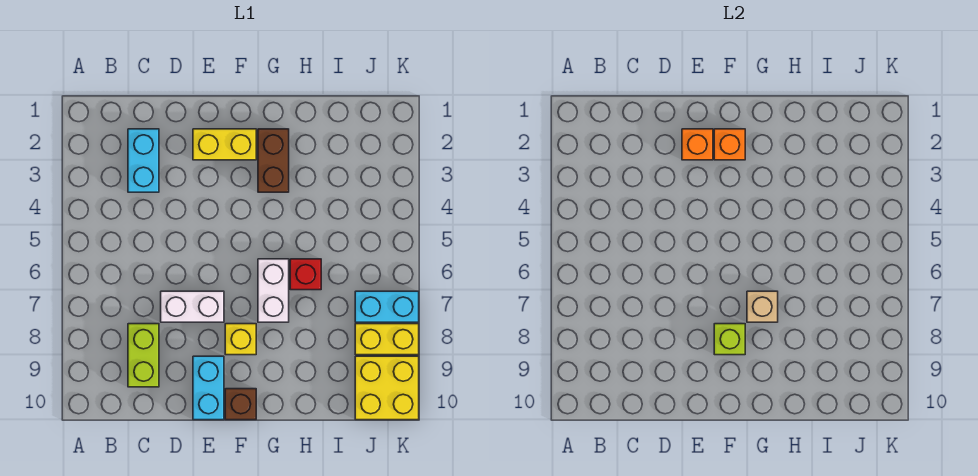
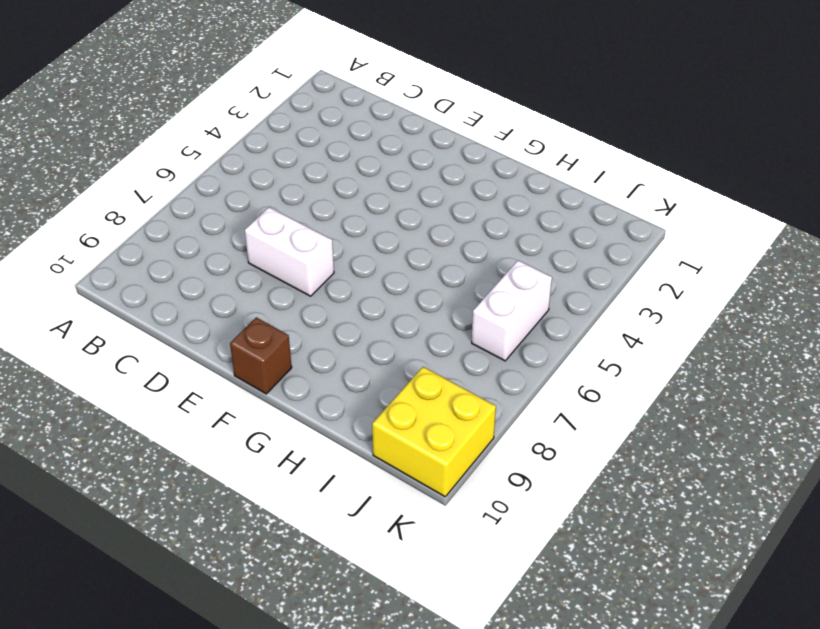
white 1x2 brick [472,260,552,361] -> white 1x2 brick moved to [258,259,289,322]
none -> cyan 1x2 brick [128,129,159,192]
none -> lime 1x2 brick [128,324,159,387]
none -> yellow 1x2 brick [193,129,256,160]

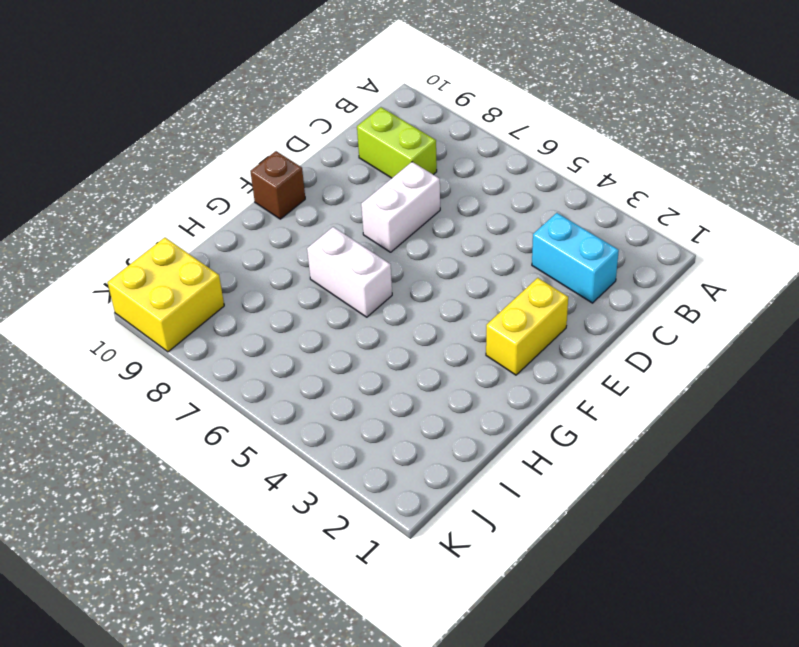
none -> cyan 1x2 brick [193,356,224,420]
none -> yellow 1x1 brick [225,324,256,355]
none -> brown 1x2 brick [258,129,289,192]

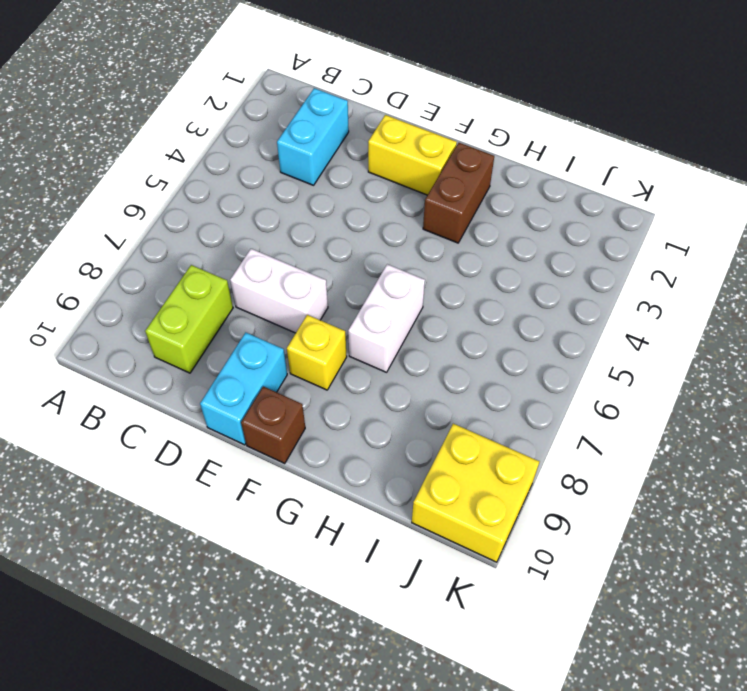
none -> red 1x1 brick [290,259,321,290]
none -> cyan 1x2 brick [355,291,419,322]
none -> yellow 1x2 brick [355,324,419,355]

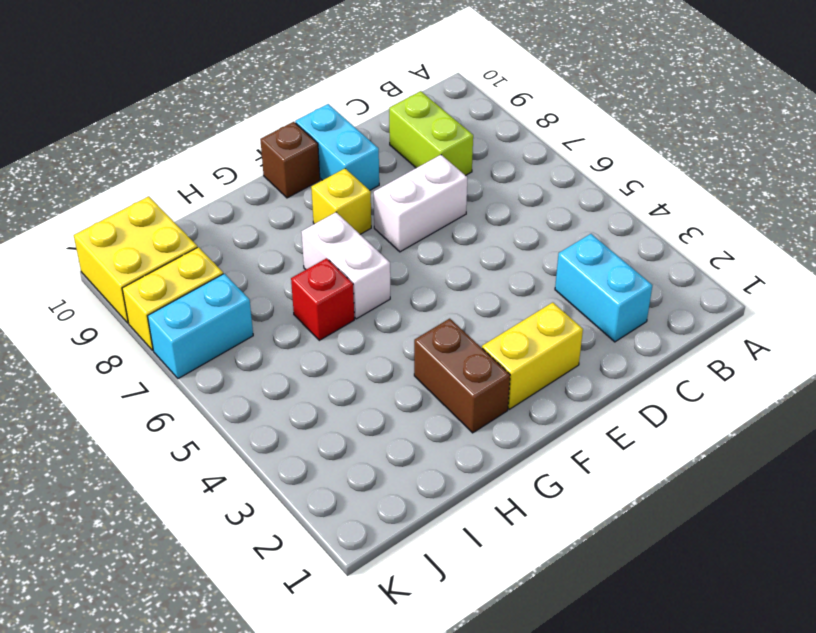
none -> orange 1x1 brick [682,129,713,160]
none -> orange 1x1 brick [714,129,745,160]
none -> lime 1x1 brick [714,324,745,355]

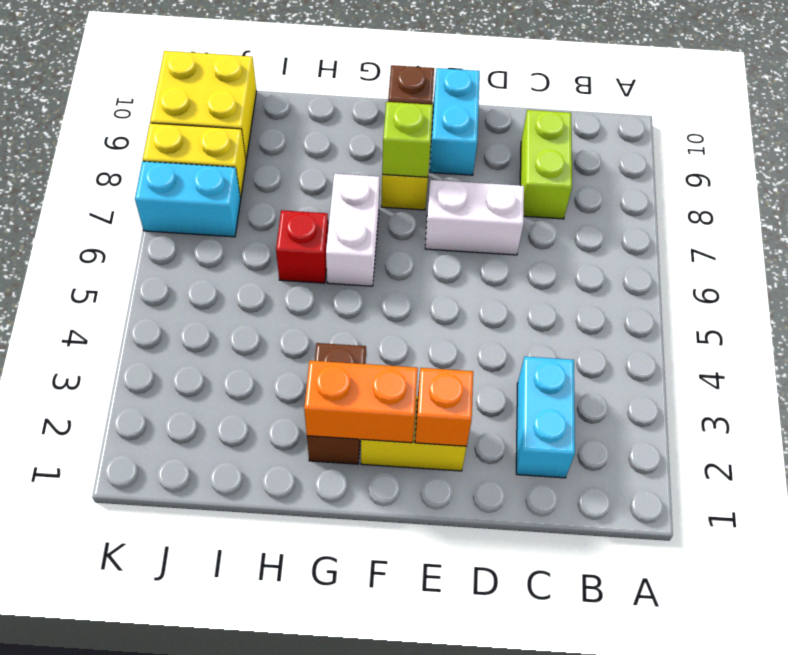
orange 1x2 brick [304,361,418,443] -> orange 1x1 brick [714,129,745,160]
none -> tan 1x1 brick [747,291,778,322]

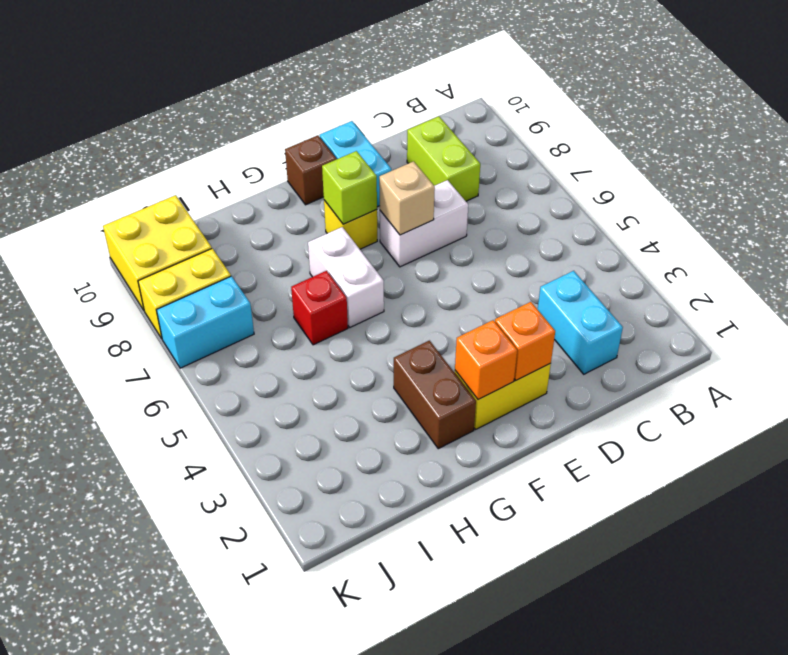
tan 1x1 brick [379,161,435,235] -> tan 1x1 brick moved to [747,291,778,322]

